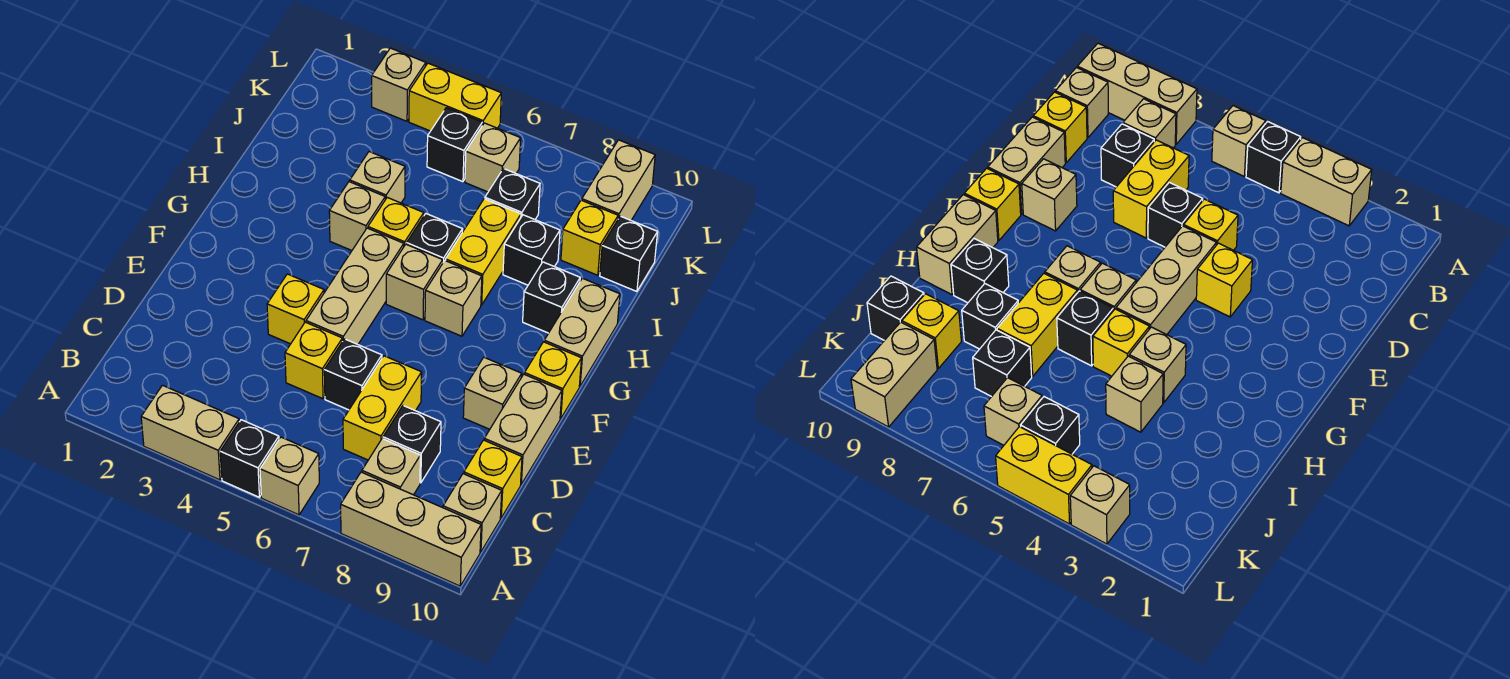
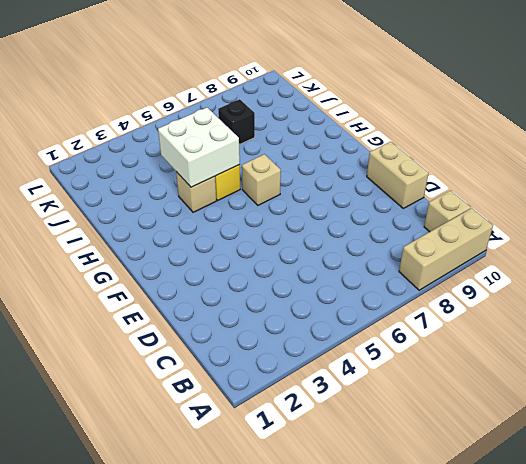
white 2x2 brick [158,108,240,187] -> none
none -> tan 1x2 brick [141,385,239,480]
none -> black 1x1 brick [220,420,279,497]
none -> tan 1x1 brick [260,437,319,515]
none -> tan 1x1 brick [362,439,420,495]

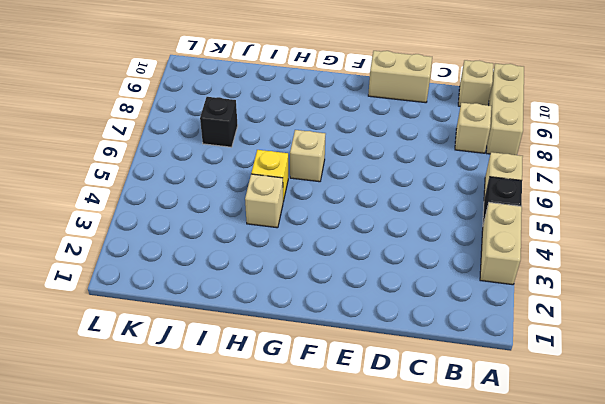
none -> yellow 1x2 brick [343,356,422,460]
none -> black 1x1 brick [383,406,441,483]
none -> yellow 1x1 brick [464,440,522,518]
none -> yellow 1x1 brick [285,322,342,399]

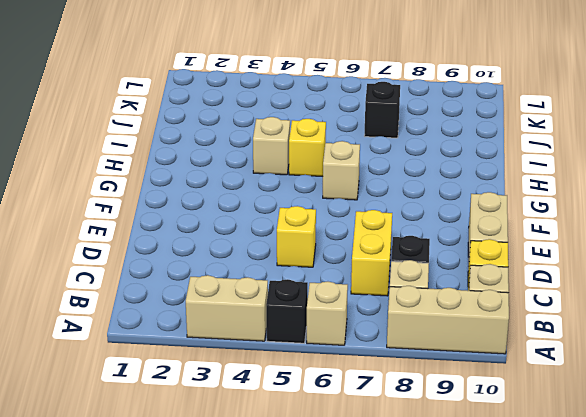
none -> black 1x1 brick [324,339,382,410]
none -> yellow 1x1 brick [267,274,324,344]
none -> tan 1x3 brick [306,228,404,344]
none -> tan 1x1 brick [463,357,522,429]

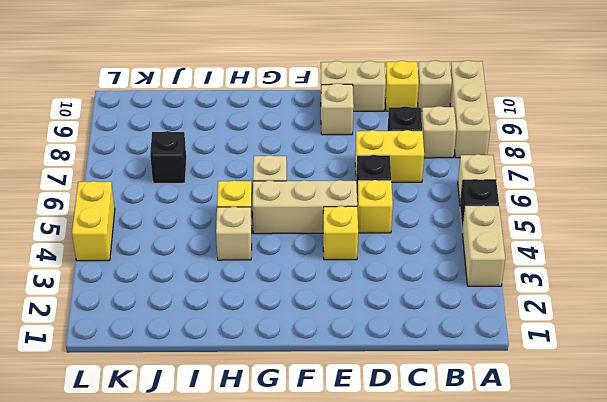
none -> yellow 1x1 brick [525,342,581,419]
none -> tan 1x1 brick [425,261,482,336]
none -> tan 1x2 brick [544,278,620,386]
none -> black 1x1 brick [407,214,463,262]

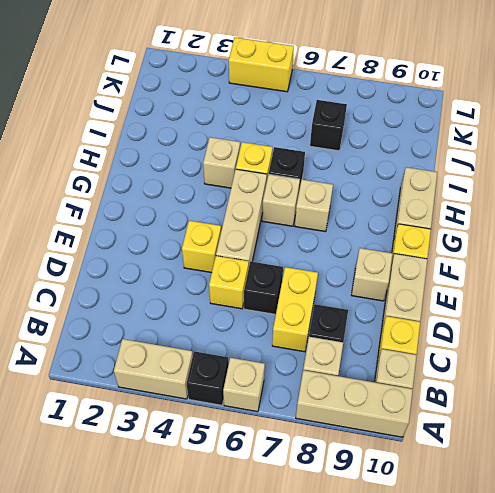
none -> yellow 1x2 brick [446,199,521,305]
none -> black 1x1 brick [523,262,580,333]
none -> tan 1x1 brick [350,152,405,203]
none -> black 1x1 brick [503,215,560,285]

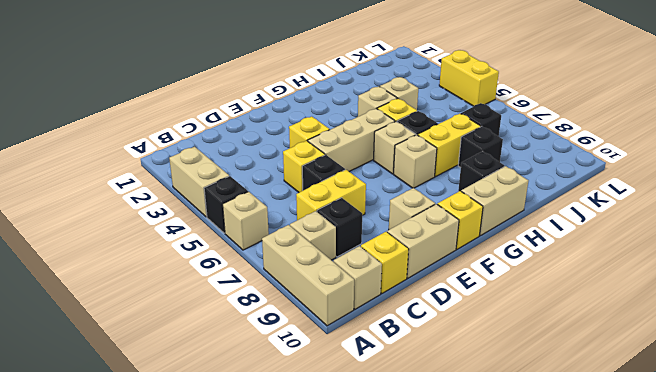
none -> yellow 1x1 brick [561,200,618,275]
none -> black 1x1 brick [600,216,658,292]
none -> black 1x1 brick [427,108,482,182]
none -> tan 1x1 brick [465,123,521,192]

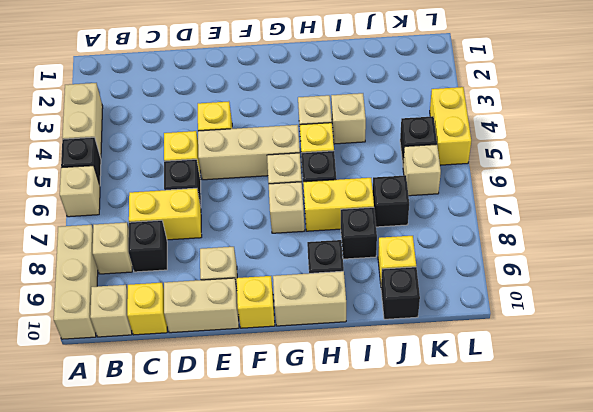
none -> tan 1x2 brick [582,140,655,220]
none -> tan 1x1 brick [372,48,426,121]

